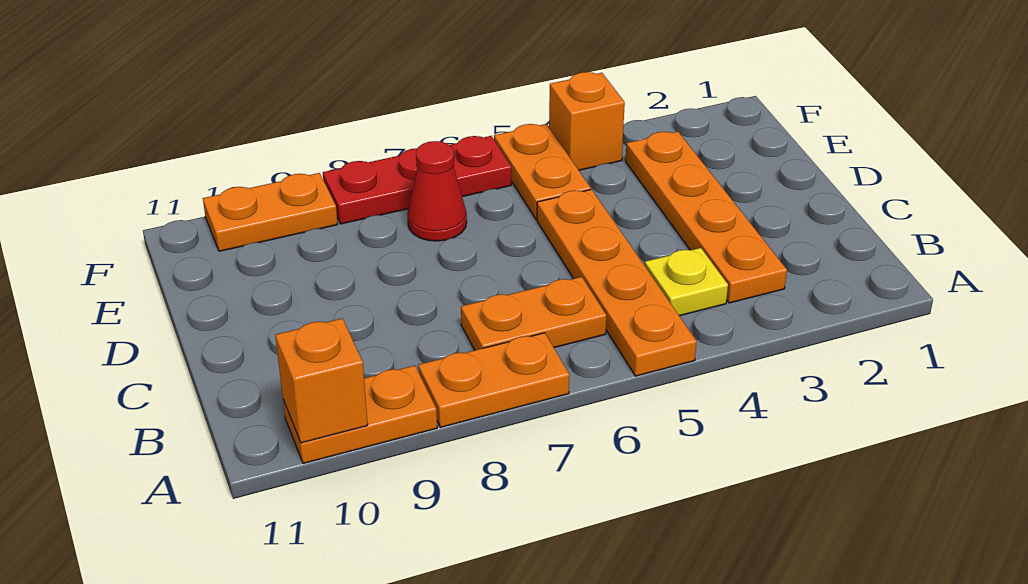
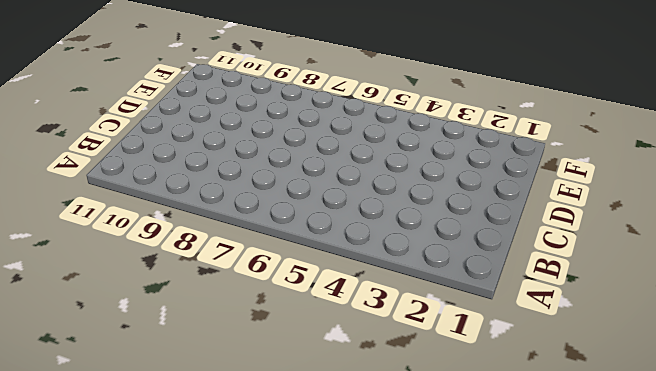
none -> orange 1x4 plate [537,189,697,376]
none -> orange 1x2 plate [418,333,569,427]
none -> orange 1x2 plate [283,366,437,464]

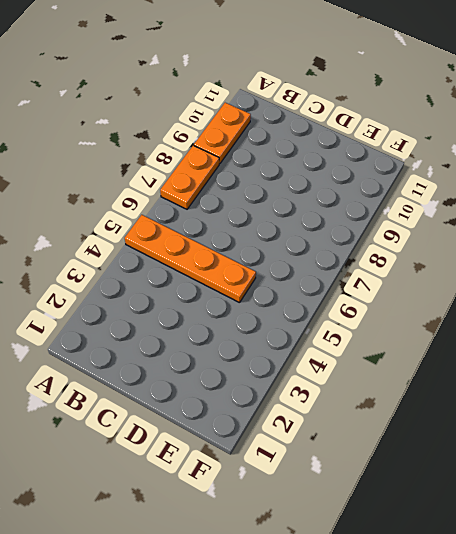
none -> orange 1x4 plate [626,132,787,303]
none -> yellow 1x1 plate [645,248,728,316]
none -> orange 1x2 plate [461,277,606,350]

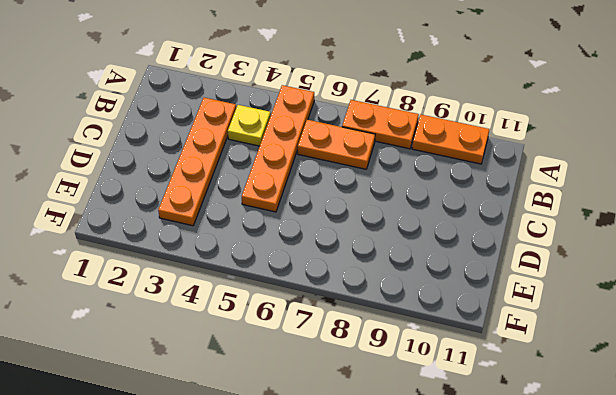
none -> orange 1x2 plate [494,124,591,219]
none -> red 1x1 cone [408,141,467,241]
none -> orange 1x1 brick [549,72,625,170]

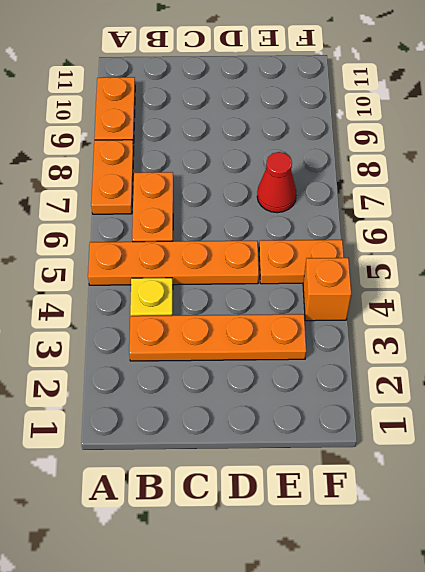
none -> red 1x3 plate [323,136,511,224]
none -> orange 1x2 plate [203,173,338,251]
none -> orange 1x1 brick [275,318,368,443]

